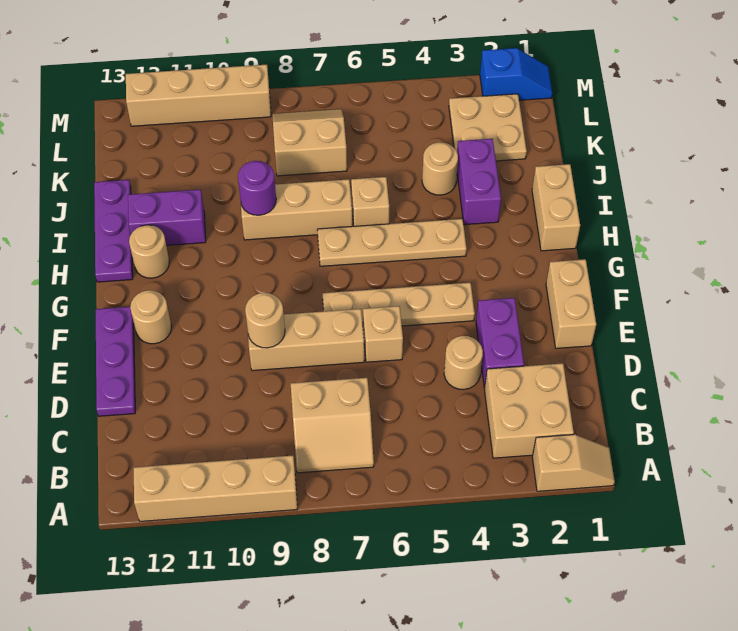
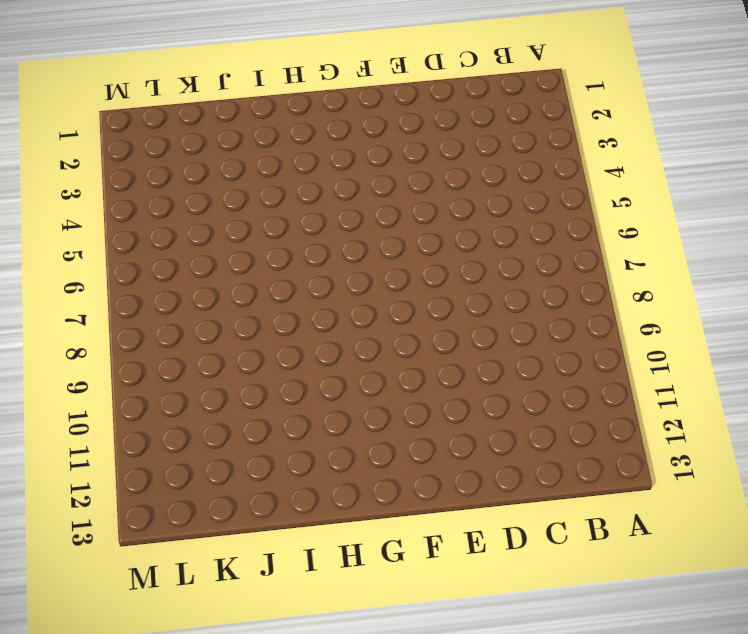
none -> tan 1x2 slope [532,435,615,491]
none -> tan 1x4 brick [133,456,297,521]
none -> tan 2x2 brick [484,363,574,458]

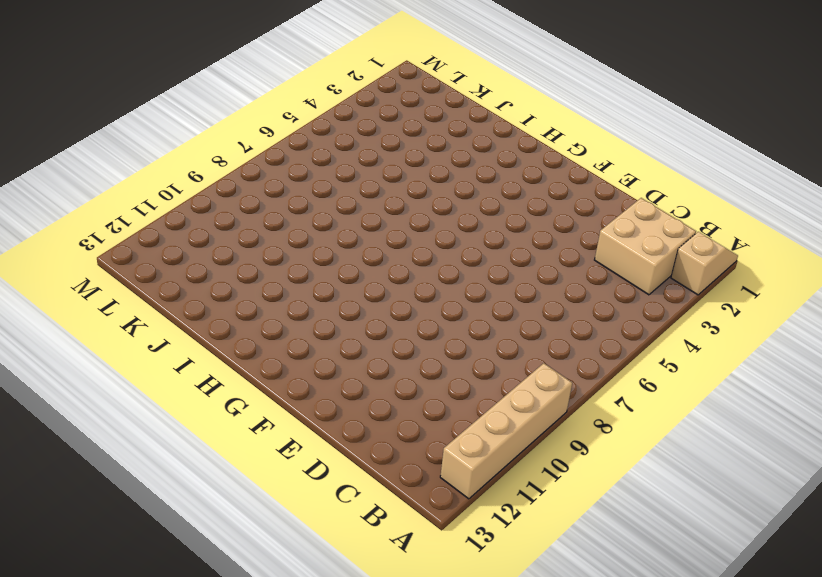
none -> tan 2x2 slope [291,378,374,473]
none -> purple 1x2 brick [476,298,524,388]
none -> tan 1x1 round brick [444,336,483,389]

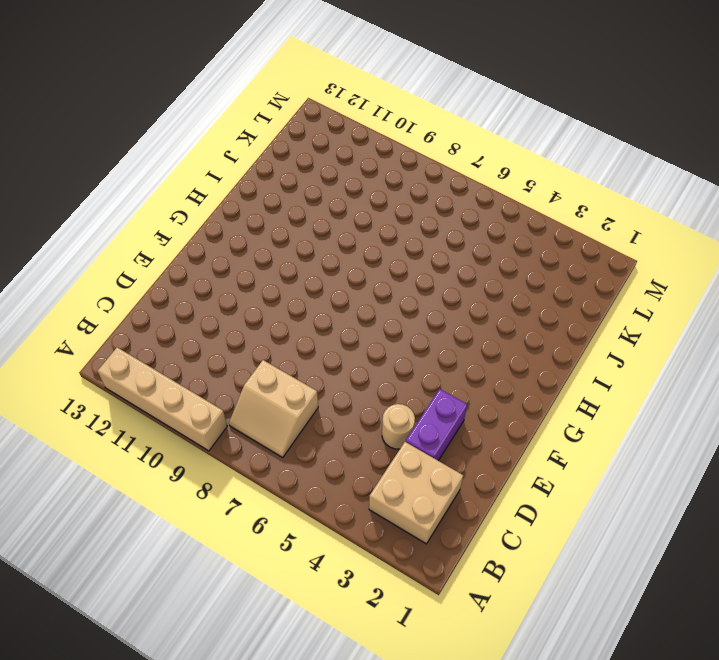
none -> tan 1x2 slope [532,435,615,491]
none -> purple 1x3 plate [96,307,135,416]
none -> tan 1x2 brick [546,259,596,348]

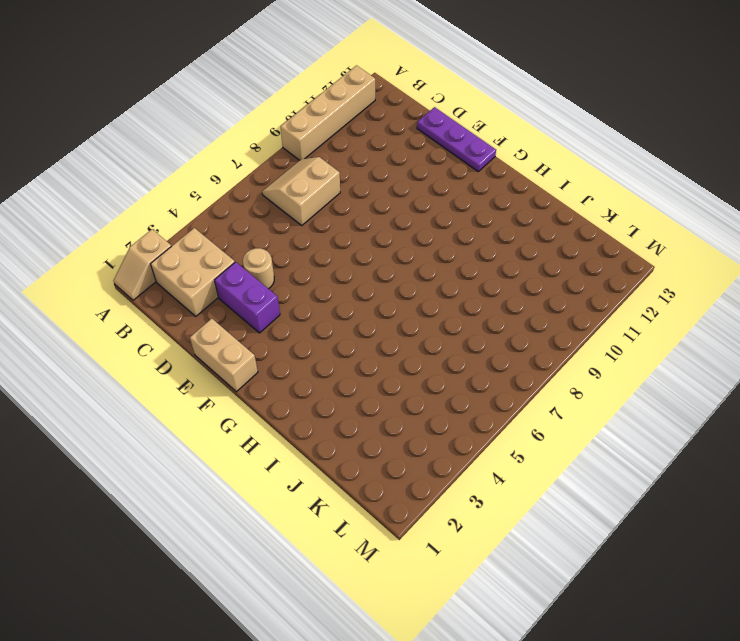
none -> tan 1x1 brick [363,306,403,362]
none -> tan 1x3 brick [248,309,364,371]
none -> tan 1x4 plate [323,283,475,326]

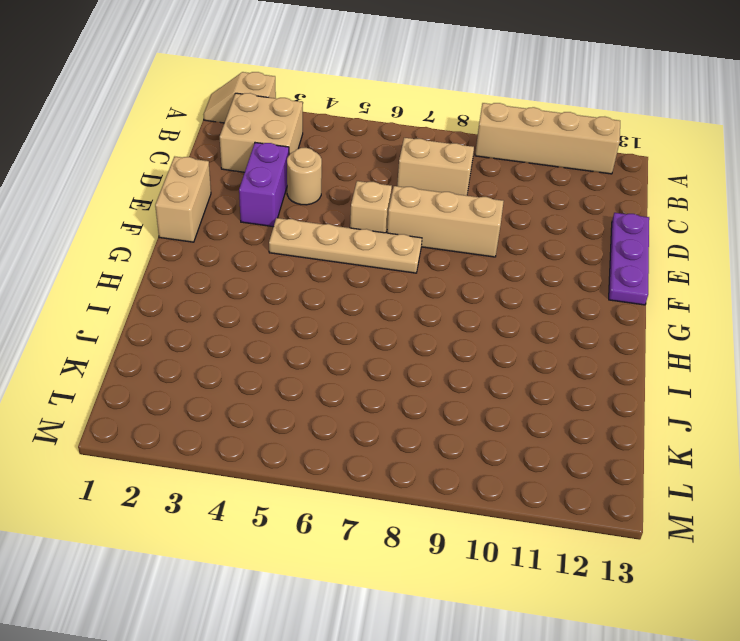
none -> tan 1x1 round brick [130,290,172,344]
none -> tan 1x2 brick [532,164,580,251]
none -> tan 1x4 plate [317,219,467,266]

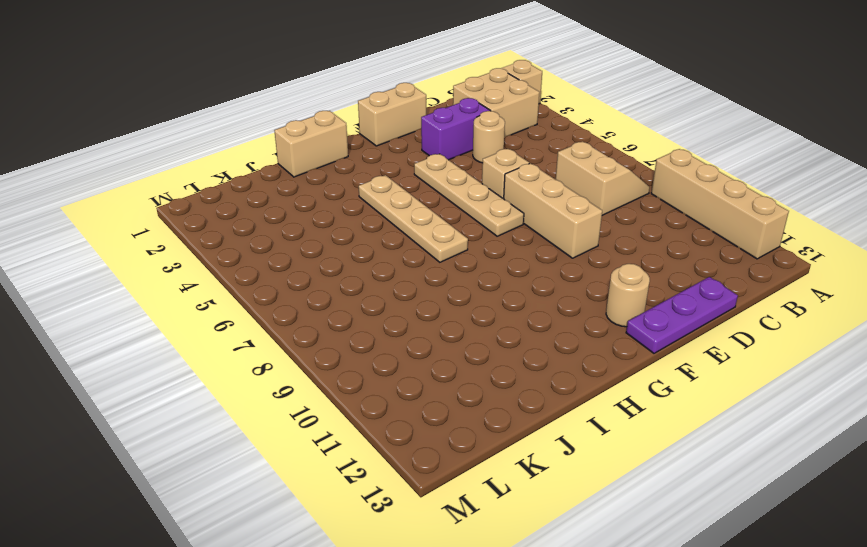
none -> tan 1x1 round brick [129,225,169,278]
none -> purple 1x3 plate [94,180,133,282]
none -> purple 1x2 brick [457,139,501,225]

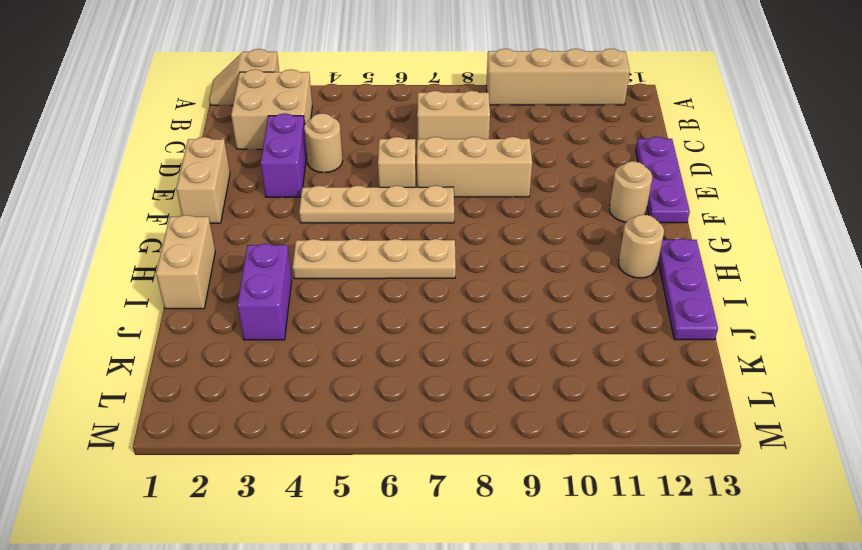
none -> tan 1x1 brick [351,177,389,226]
none -> tan 1x3 brick [241,179,352,240]
none -> purple 1x2 brick [128,190,206,245]

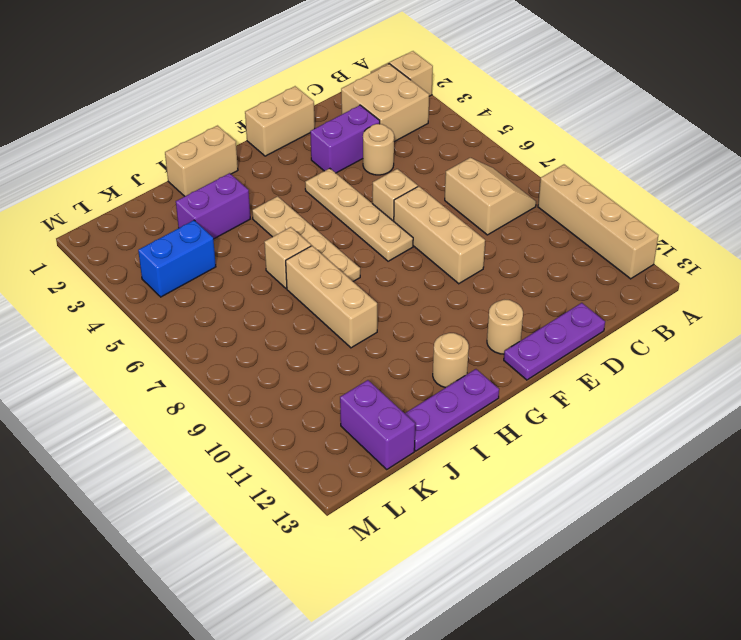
blue 1x2 brick [138,220,216,297] -> none
purple 1x2 brick [340,380,415,469] -> purple 1x2 brick moved to [128,190,206,245]
none -> tan 1x1 round brick [422,142,458,195]
none -> tan 2x2 plate [449,94,527,161]
none -> tan 2x2 slope [273,109,347,176]

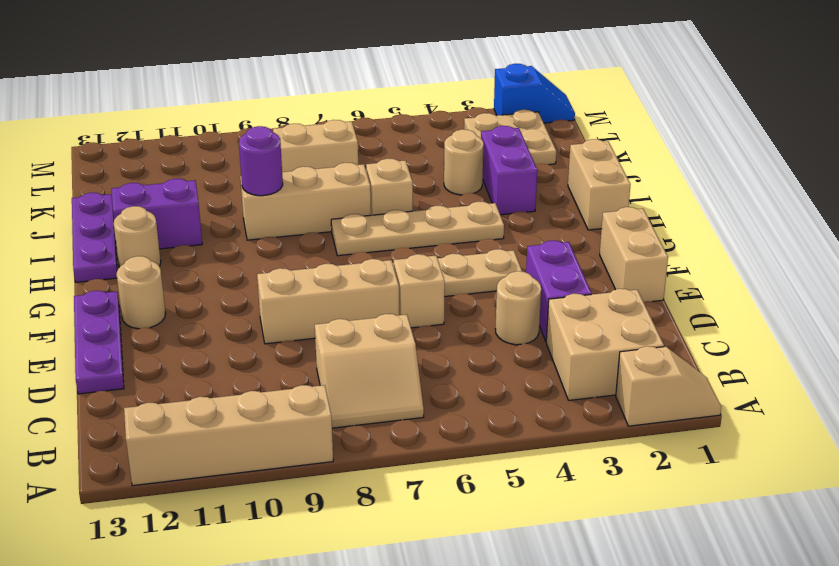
none -> tan 1x4 brick [126,65,271,126]
none -> tan 1x1 round brick [245,293,285,348]

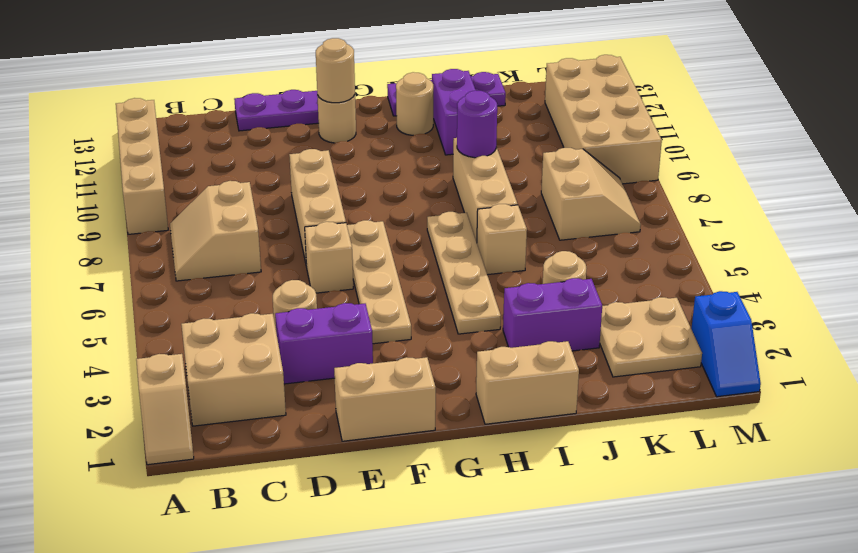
tan 1x1 round brick [316,38,355,103] -> tan 1x1 round brick moved to [245,293,285,348]
tan 2x4 brick [545,55,662,184] -> tan 1x4 brick [126,65,271,126]

